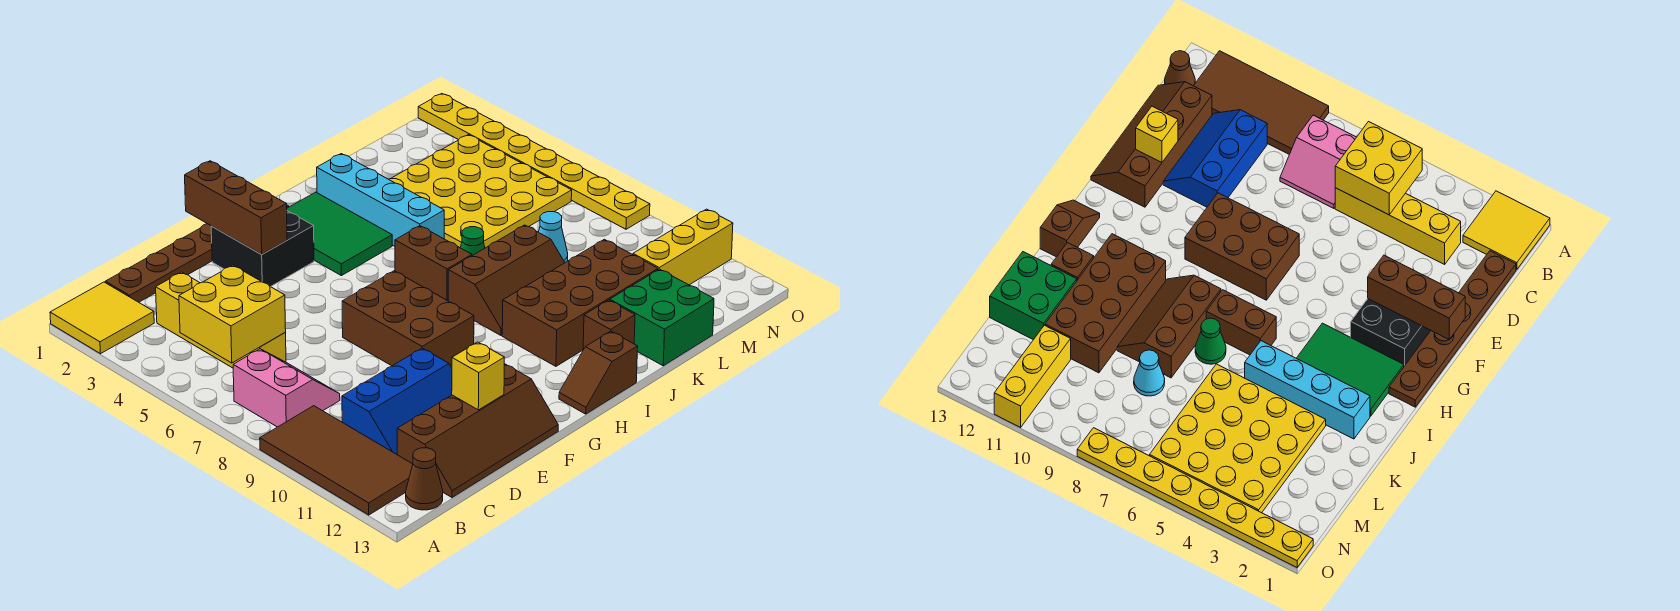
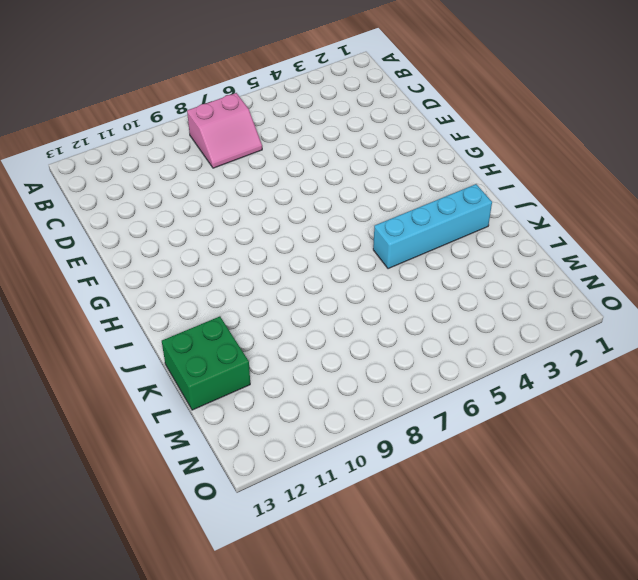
none -> yellow 2x2 tile [50,282,154,354]
none -> brown 2x4 tile [260,406,413,515]
none -> brown 1x1 cone [406,448,443,510]

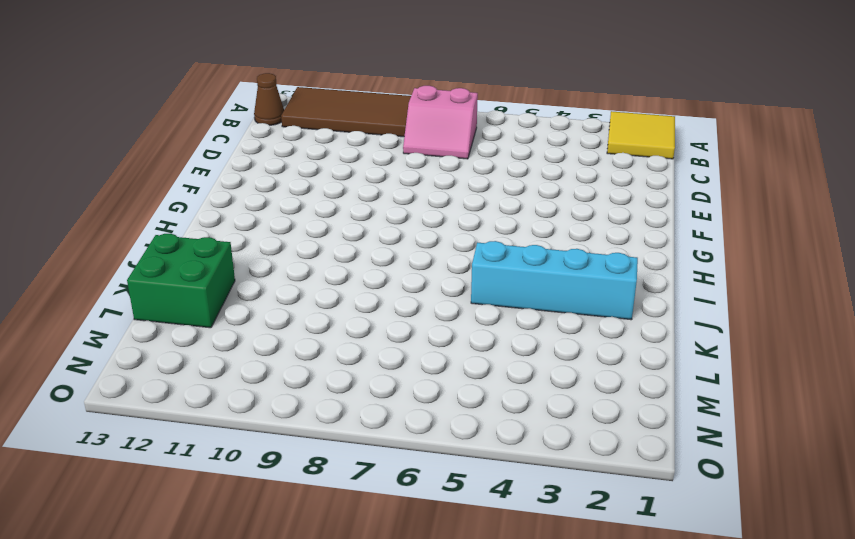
none -> brown 1x6 plate [105,205,289,302]
none -> yellow 1x4 brick [156,272,286,368]
none -> blue 2x3 slope [342,348,452,454]

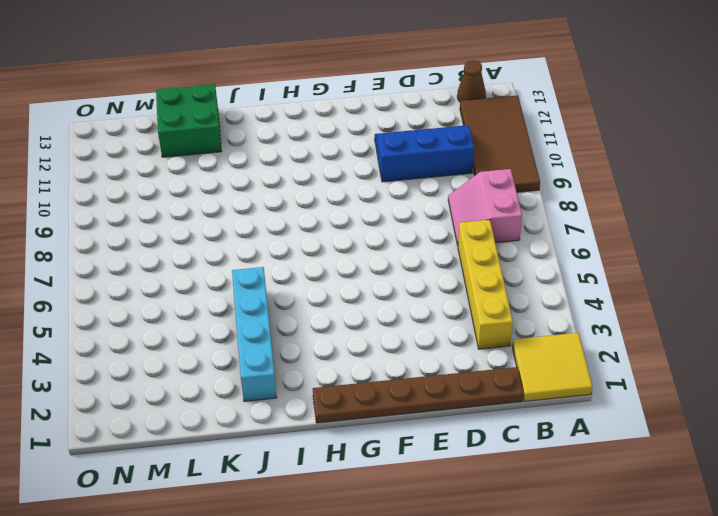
none -> brown 2x4 slope [397,364,558,497]
none -> black 2x2 brick [211,211,314,287]
none -> brown 2x3 brick [342,271,474,366]

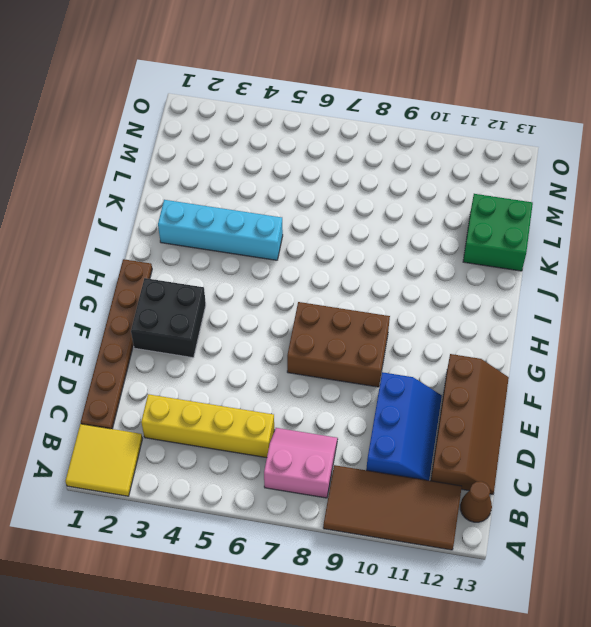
none -> green 2x3 tile [287,192,392,276]
none -> brown 1x2 slope [559,331,638,414]
none -> brown 1x2 brick [395,226,472,301]

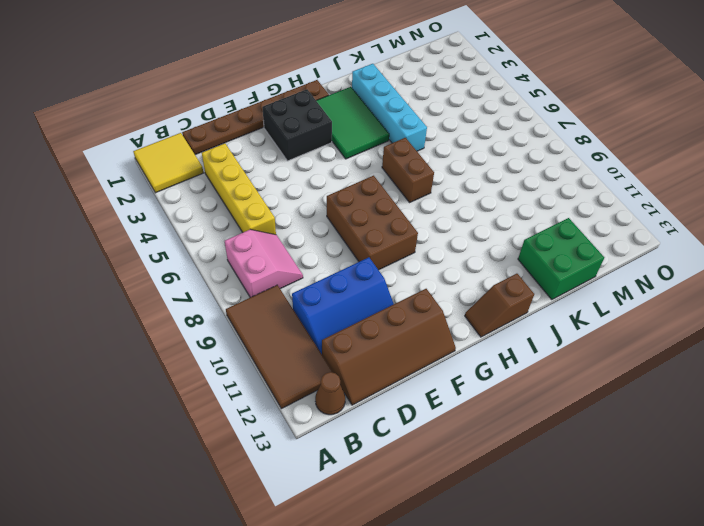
none -> brown 2x3 slope [448,225,565,335]
none -> brown 2x4 brick [502,239,658,366]
none -> green 1x1 cone [460,227,485,256]

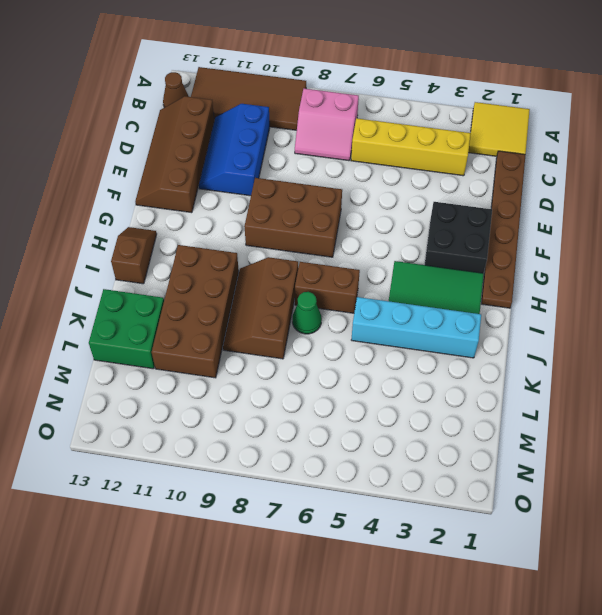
none -> brown 1x1 brick [583,300,635,350]
none -> yellow 4x4 plate [389,135,572,248]
none -> cyan 1x1 cone [539,212,568,262]

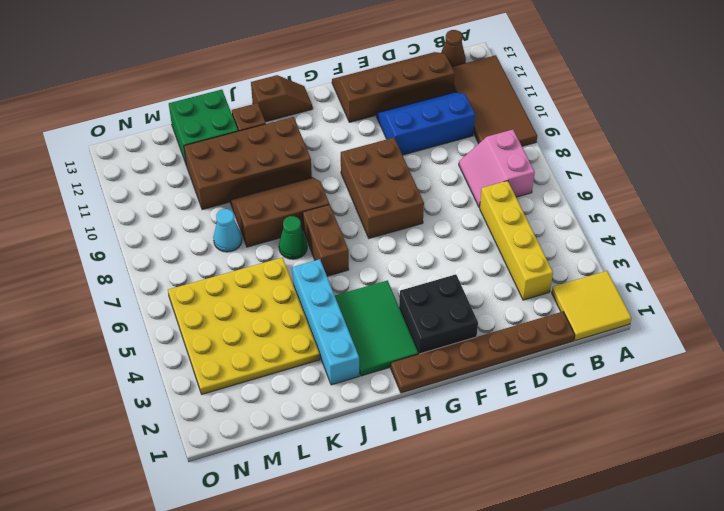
none -> yellow 1x3 brick [633,209,733,285]
none -> yellow 1x8 plate [418,94,650,229]
none -> yellow 2x2 brick [179,265,286,363]

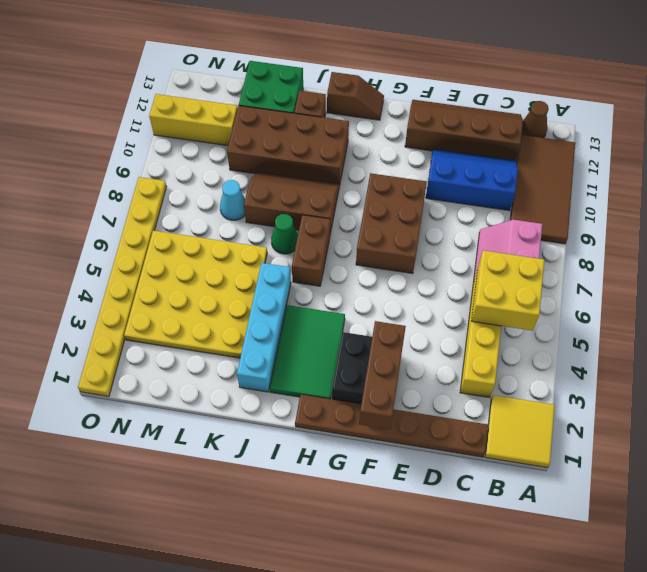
none -> yellow 1x1 brick [452,342,504,410]

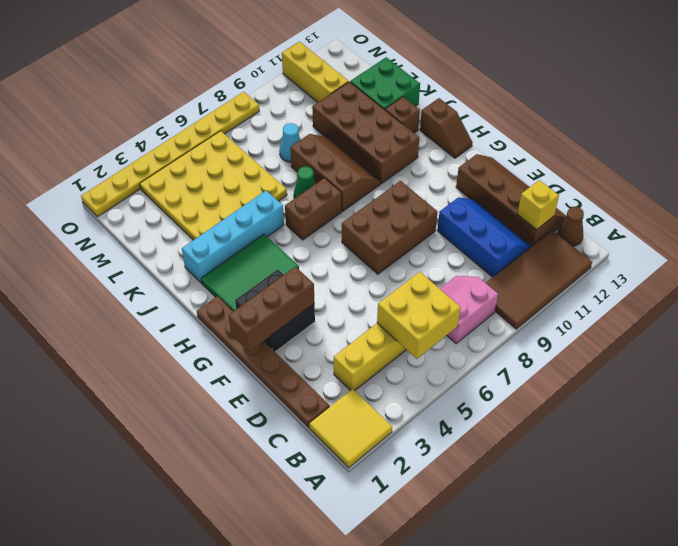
yellow 1x1 brick [517,180,559,230] -> yellow 1x1 brick moved to [452,342,504,410]

